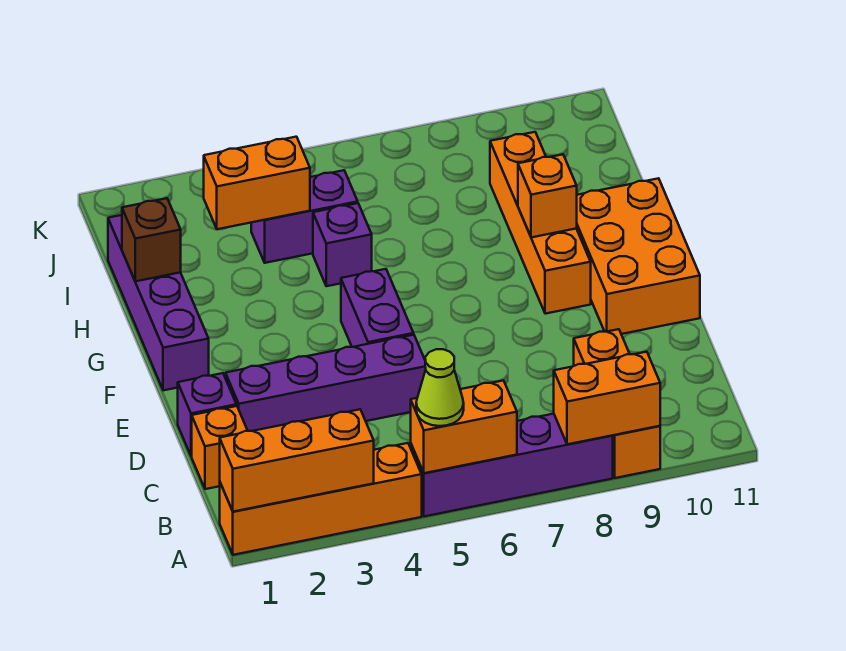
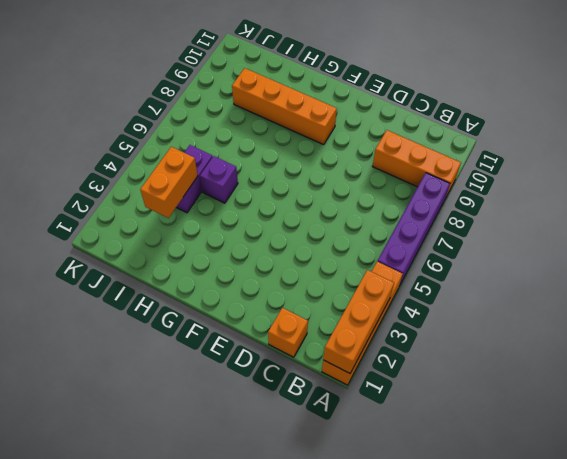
none -> purple 1x1 brick [178,373,236,456]
none -> purple 1x4 brick [225,335,426,431]
none -> purple 1x2 brick [341,269,414,347]

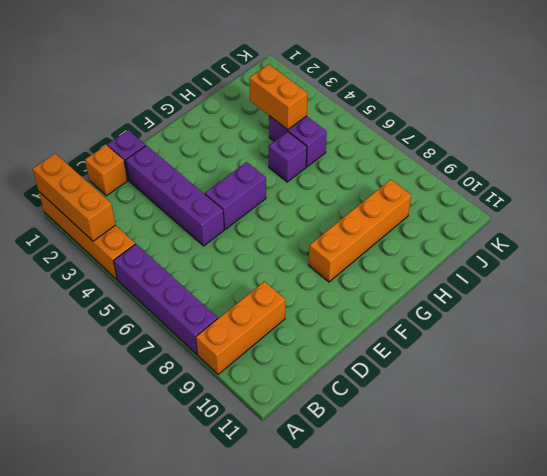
none -> orange 2x3 brick [576,178,700,334]
none -> purple 1x4 brick [108,215,209,390]
none -> orange 1x2 brick [411,381,517,473]

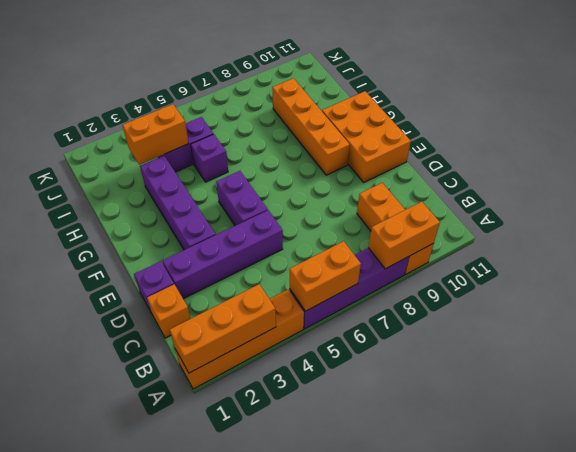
purple 1x4 brick [140,156,215,250] -> purple 1x4 brick moved to [108,215,209,390]
none -> orange 1x1 brick [518,154,577,238]
none -> brown 1x1 brick [122,198,181,281]
none -> lime 1x1 cone [416,349,464,426]

